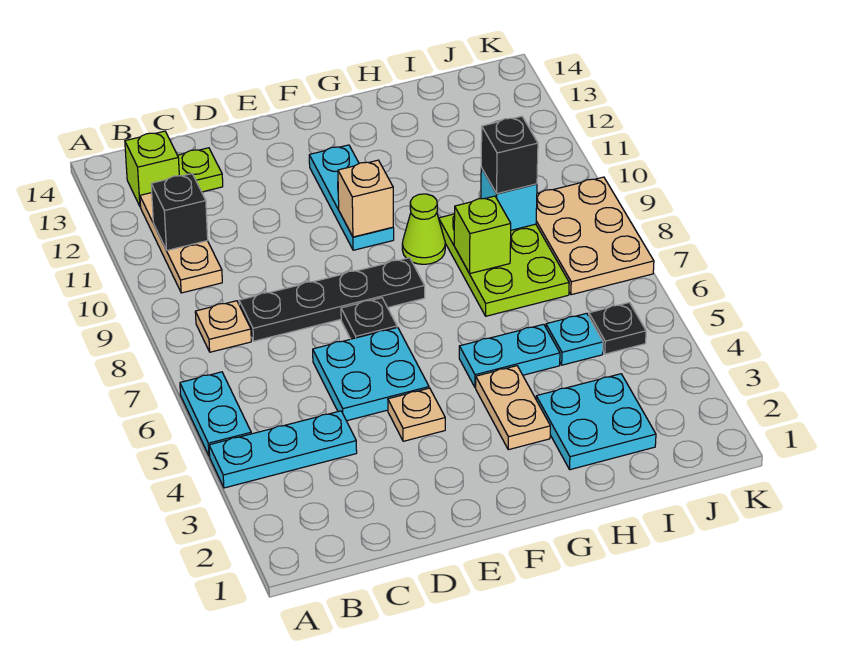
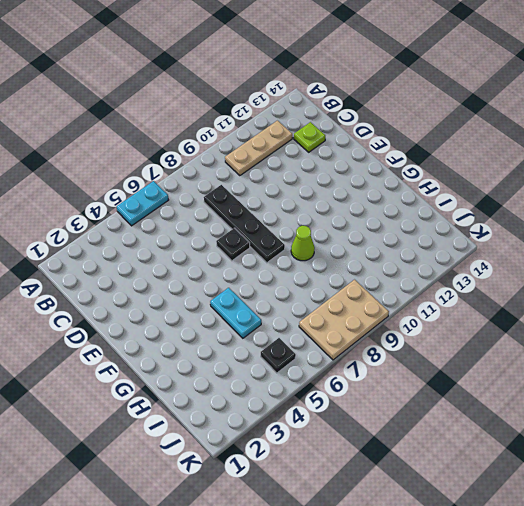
none -> cyan 1x3 plate [209,411,357,488]
none -> tan 1x1 plate [195,301,251,352]
none -> lime 1x1 brick [125,131,179,207]

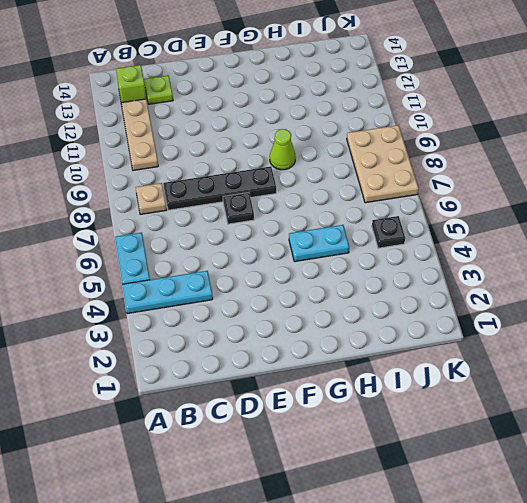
none -> cyan 2x2 plate [313,327,429,421]
none -> tan 1x1 plate [388,388,445,441]
none -> cyan 1x3 plate [309,145,394,250]

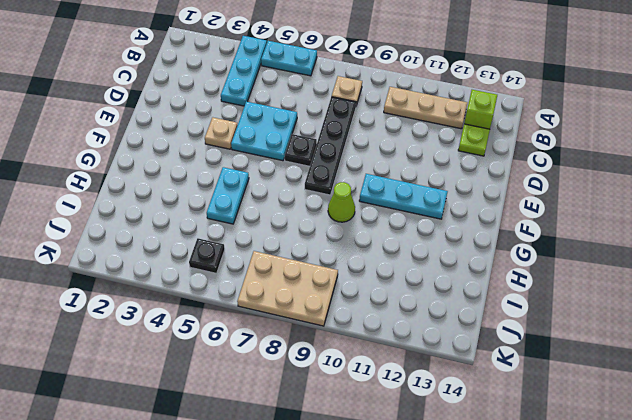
none -> tan 1x2 plate [476,366,550,450]
none -> cyan 2x2 plate [536,374,656,470]
none -> lime 2x3 plate [439,214,569,316]

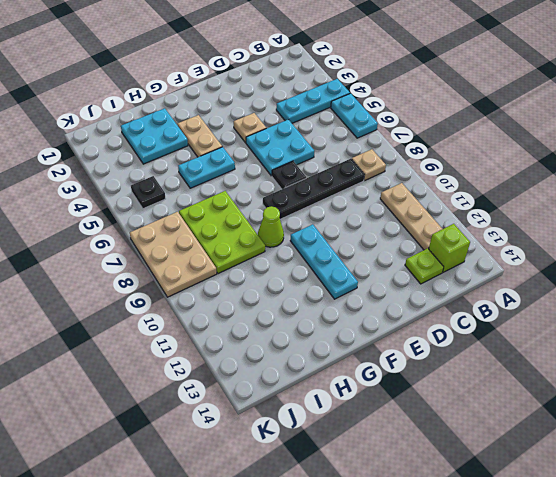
none -> cyan 1x1 plate [546,313,603,365]
none -> black 1x1 brick [151,174,208,250]
none -> tan 1x1 brick [338,160,393,237]

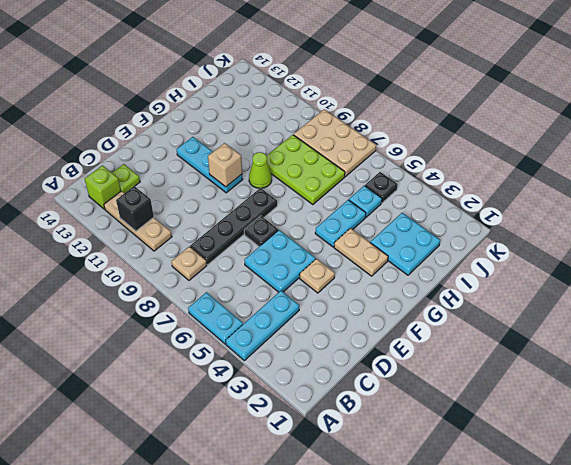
none -> lime 1x1 brick [454,196,511,273]
none -> cyan 1x1 brick [481,168,537,230]
none -> black 1x1 brick [481,116,538,194]

